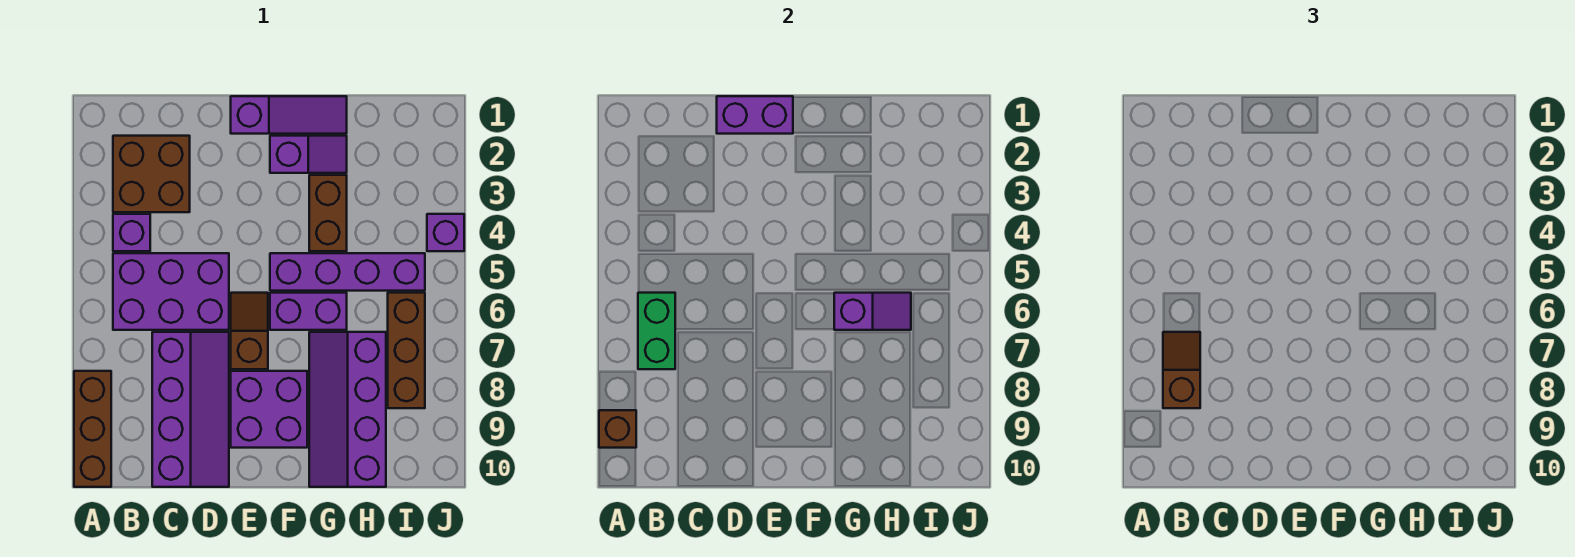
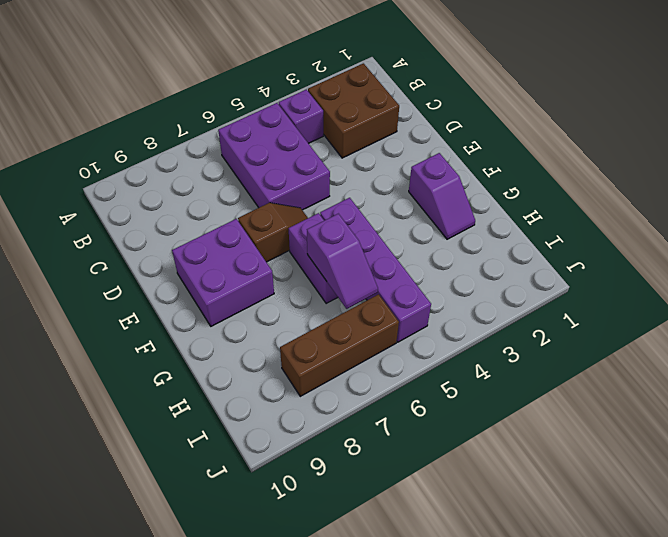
none -> brown 1x3 brick [74,371,111,487]
none -> purple 2x4 slope [152,332,229,487]
none -> purple 1x3 slope [231,96,347,134]

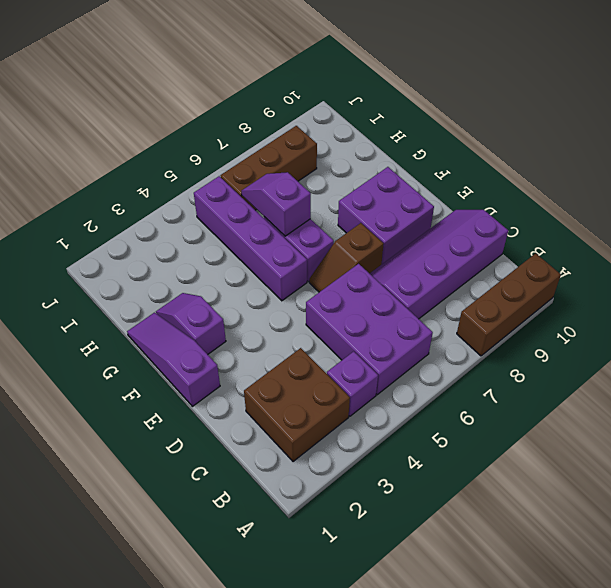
none -> brown 1x2 brick [309,175,347,251]
none -> purple 2x4 slope [309,332,386,487]
none -> purple 1x1 brick [427,214,464,251]

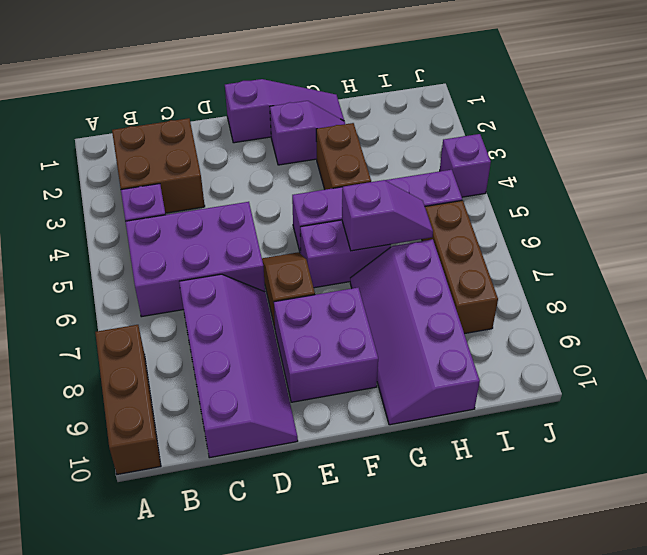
none -> brown 1x1 brick [599,410,636,448]
none -> green 1x2 brick [638,293,675,369]
none -> purple 1x2 brick [717,96,793,134]

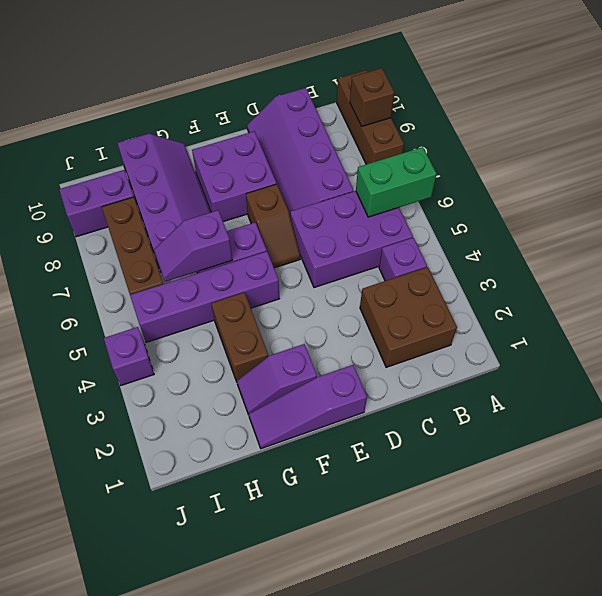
green 1x2 brick [356,147,437,217] -> green 1x2 brick turned to [638,293,675,369]
purple 1x2 brick [59,170,134,237] -> purple 1x2 brick moved to [717,96,793,134]
none -> brown 1x2 slope [1163,332,1200,408]

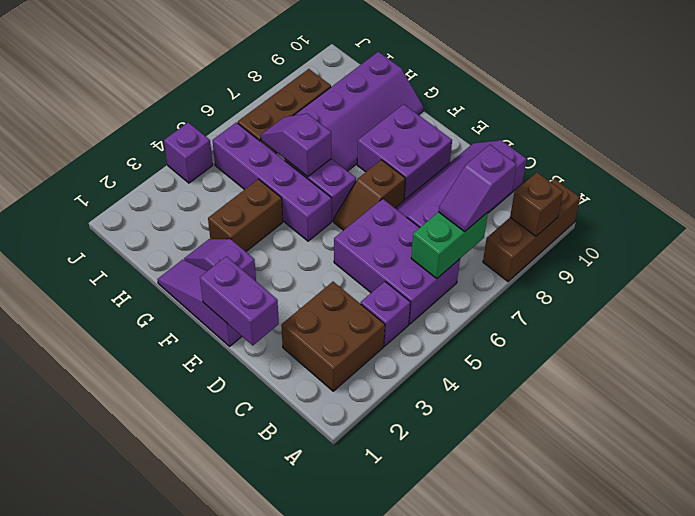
purple 1x2 slope [439,145,517,232] -> brown 1x2 slope [1163,332,1200,408]

